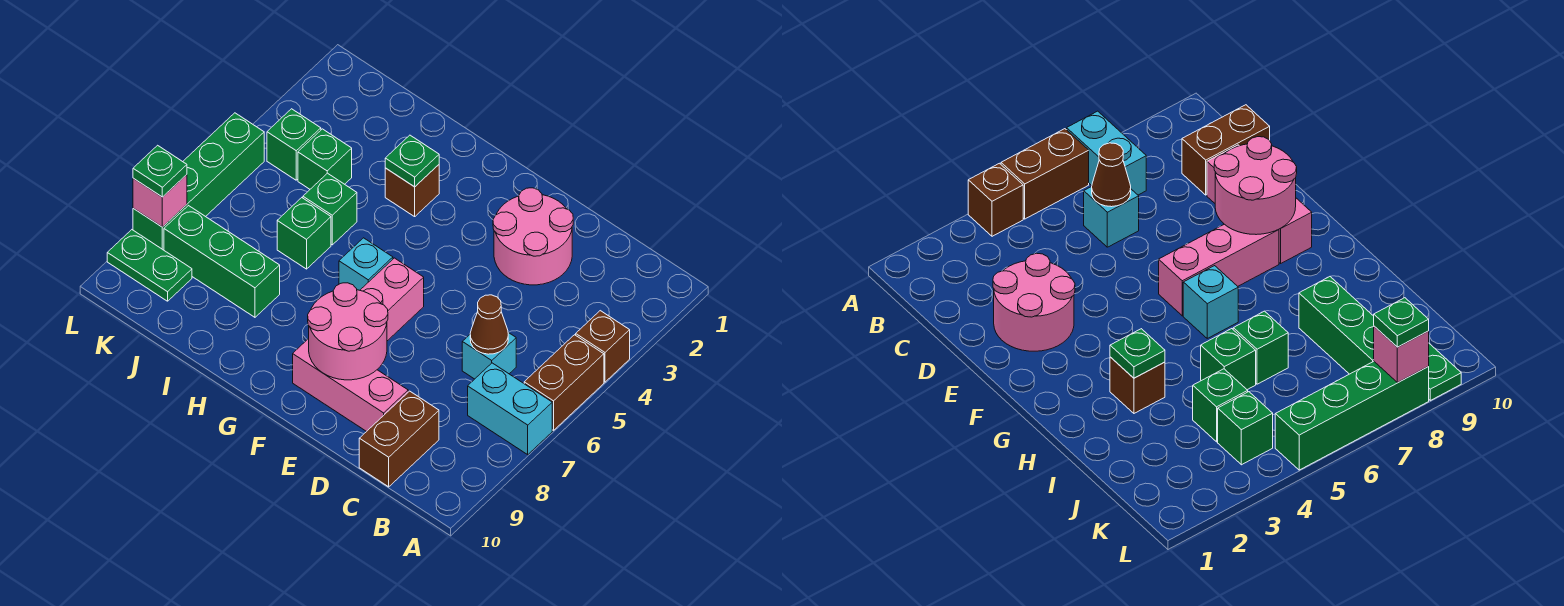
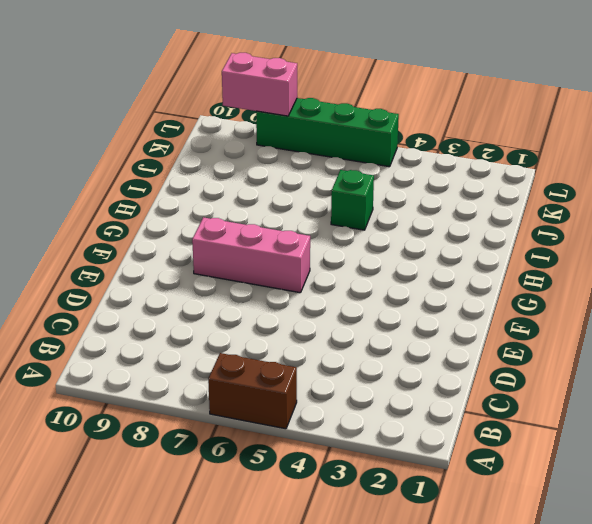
pink 1x2 brick [222,53,297,116] -> pink 1x1 brick [133,175,187,227]
none -> brown 1x1 brick [576,311,630,382]
none -> cyan 1x2 brick [468,363,552,455]
none -> cyan 1x1 brick [462,333,516,379]

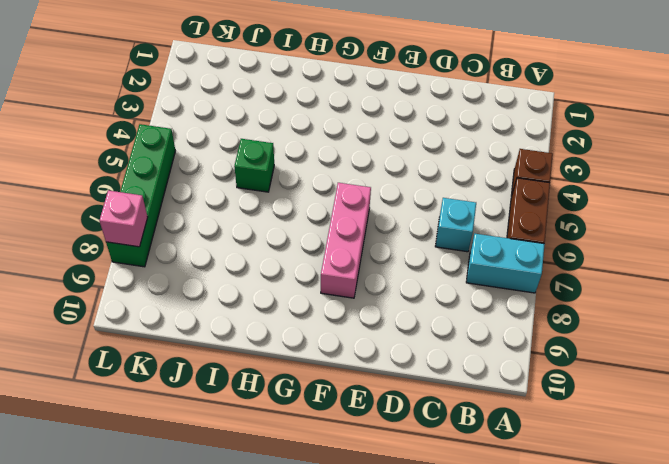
none -> brown 1x2 brick [359,391,439,487]
none -> pink 2x2 round brick [493,188,573,285]
none -> pink 1x3 brick [293,339,408,432]

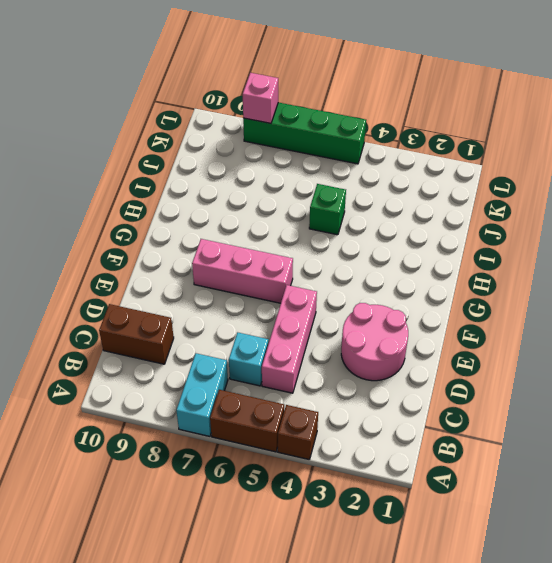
pink 1x3 brick [262,285,317,393] -> pink 1x3 brick moved to [293,339,408,432]
none -> cyan 1x1 brick [339,238,393,290]
none -> brown 1x1 brick [385,165,439,217]
none -> green 1x1 brick [277,198,331,269]

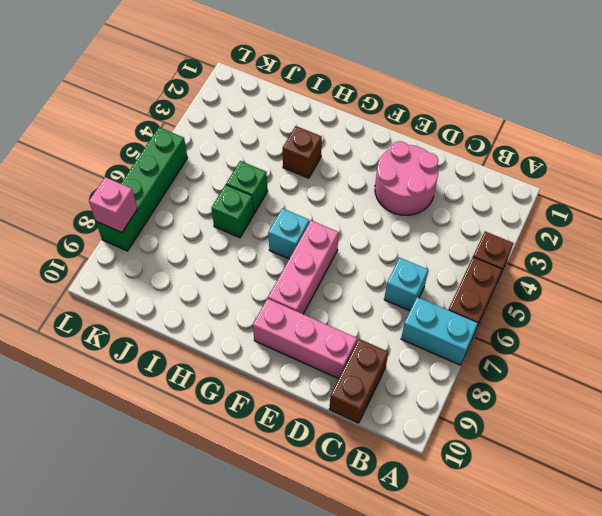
none -> green 1x3 brick [164,206,280,317]
none -> green 1x1 brick [298,129,352,189]
none -> green 1x1 brick [267,109,321,180]

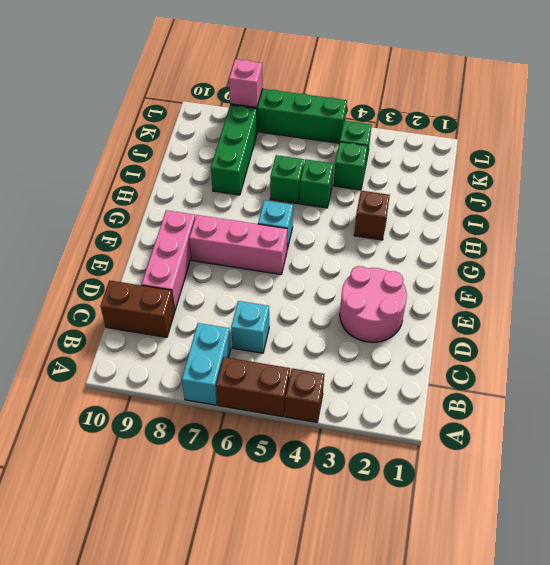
none -> green 1x2 plate [107,230,192,301]
none -> brown 1x1 cone [470,295,508,354]
none -> pink 2x2 round brick [308,283,388,380]

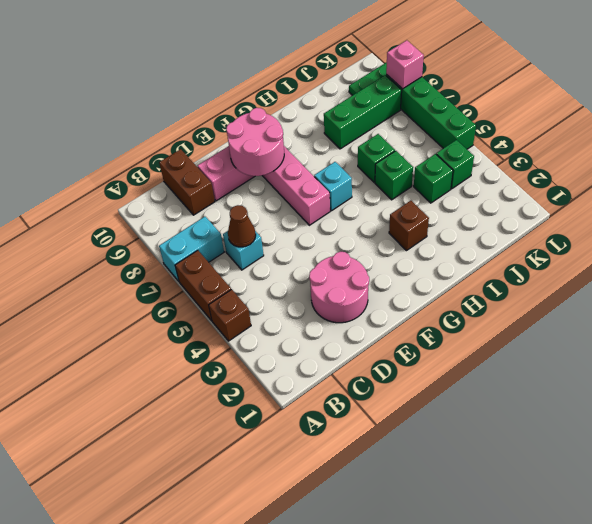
none -> green 1x1 plate [385,135,439,187]
none -> green 1x1 plate [133,145,187,197]

